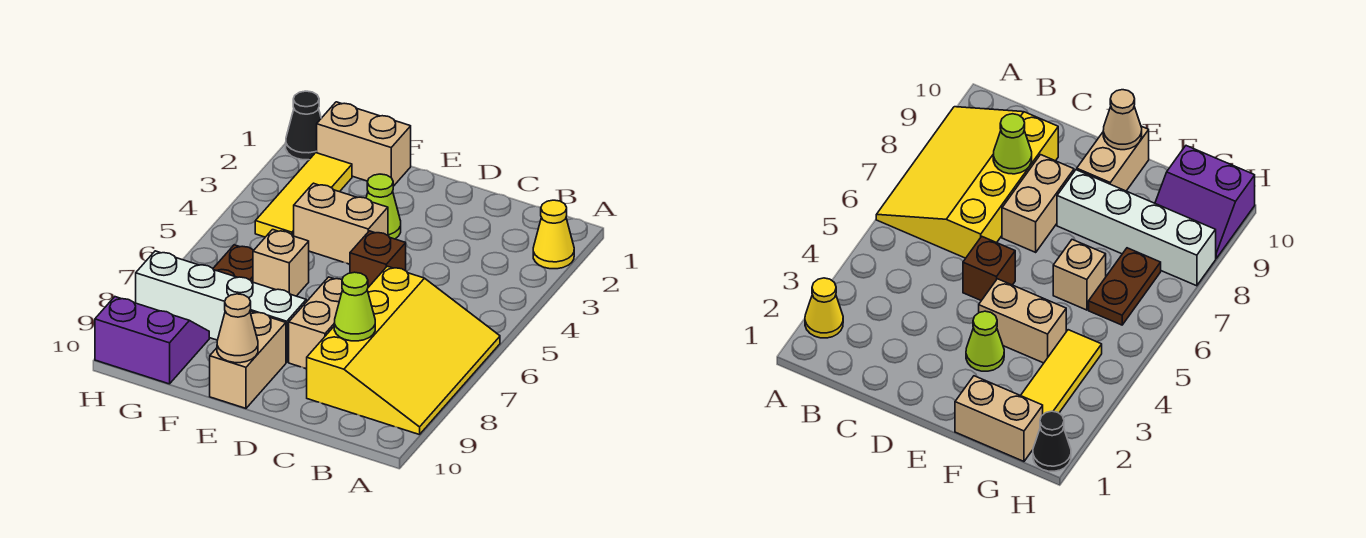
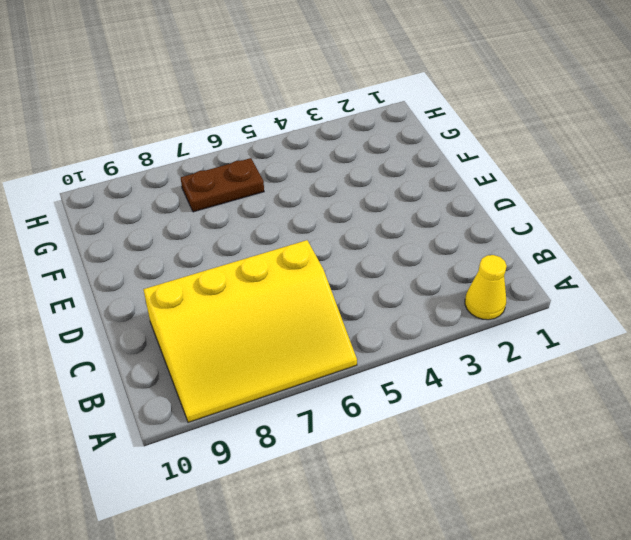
none -> brown 1x1 brick [350,231,406,287]
none -> tan 1x2 brick [289,277,343,369]
none -> lime 1x1 cone [366,174,401,239]

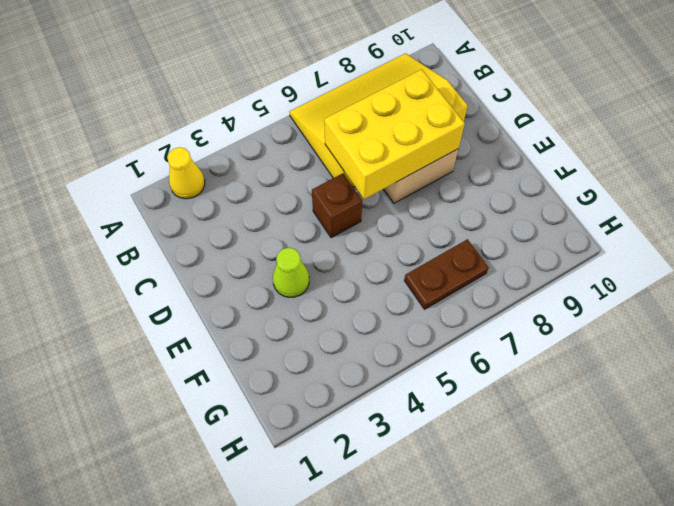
yellow 2x3 brick [324,69,465,199] -> lime 1x1 cone [334,272,375,341]
none -> tan 1x2 brick [294,183,388,264]
none -> white 1x4 brick [136,251,306,362]
none -> tan 1x2 brick [210,311,286,408]

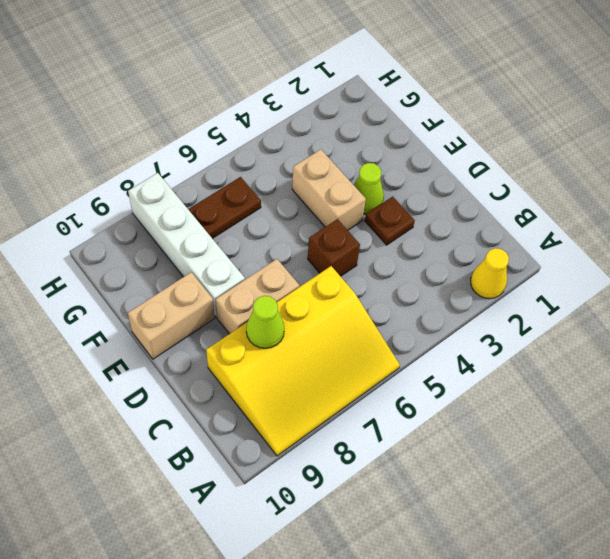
brown 1x1 plate [365,196,415,245] -> none
none -> tan 1x2 brick [317,102,411,186]
none -> tan 1x1 brick [253,230,309,296]
none -> yellow 1x3 tile [255,153,352,237]

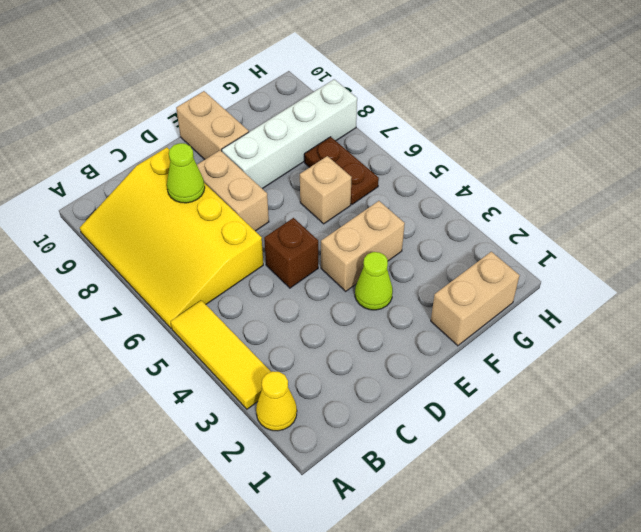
yellow 1x3 tile [171,300,271,409] -> yellow 1x3 tile moved to [255,153,352,237]
none -> purple 2x2 slope [95,297,209,384]
none -> black 1x1 cone [286,91,321,160]
none -> tan 1x1 cone [217,294,258,363]

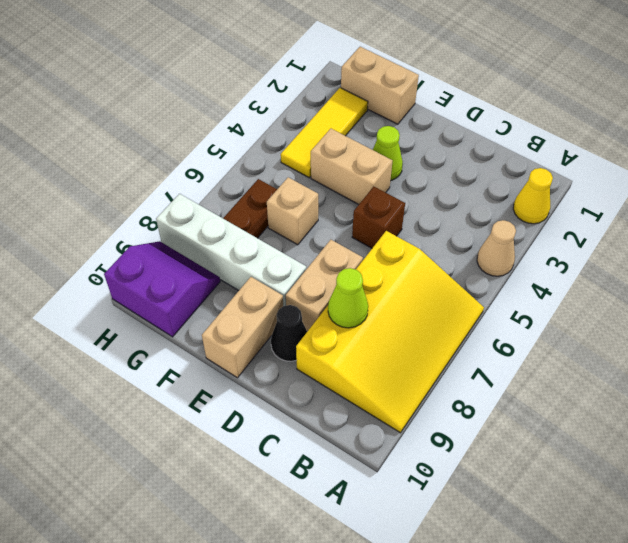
tan 1x1 cone [477,220,516,276] -> tan 1x1 cone moved to [217,294,258,363]
black 1x1 cone [271,305,307,361] -> black 1x1 cone moved to [286,91,321,160]

